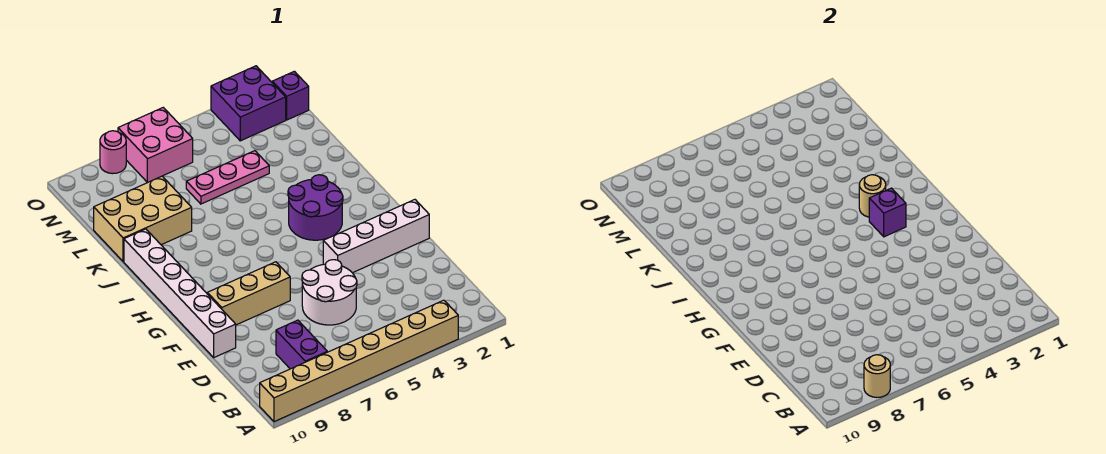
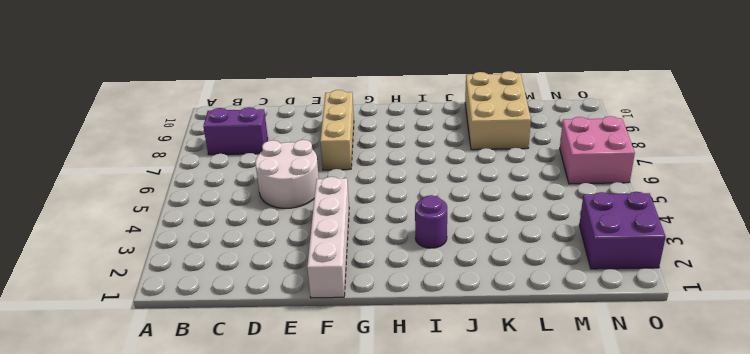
purple 1x1 round brick [415,195,447,248] -> purple 2x2 round brick [288,175,343,240]
none -> tan 1x8 brick [260,300,458,422]
none -> white 1x6 brick [124,229,236,357]
none -> pink 1x3 plate [186,151,269,204]

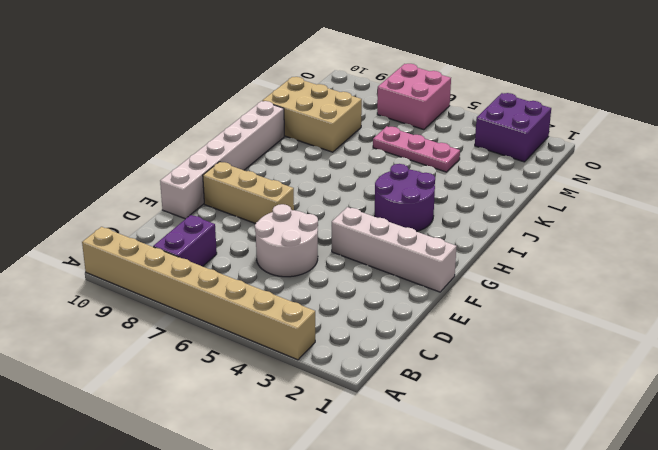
none -> purple 1x1 brick [272,71,309,120]
none -> pink 1x1 round brick [100,131,126,174]
none -> tan 1x1 round brick [864,355,890,398]

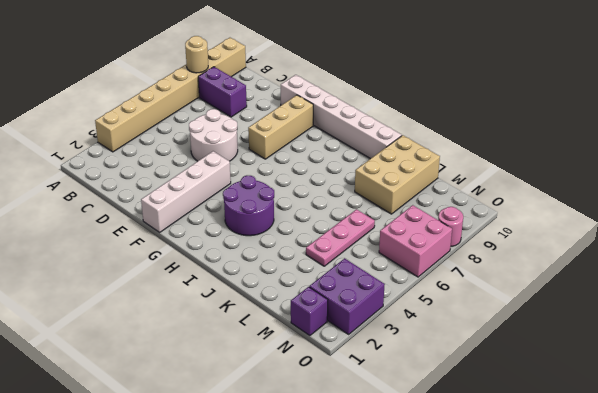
none -> purple 1x1 brick [869,188,906,237]
none -> tan 1x1 round brick [859,175,886,217]

